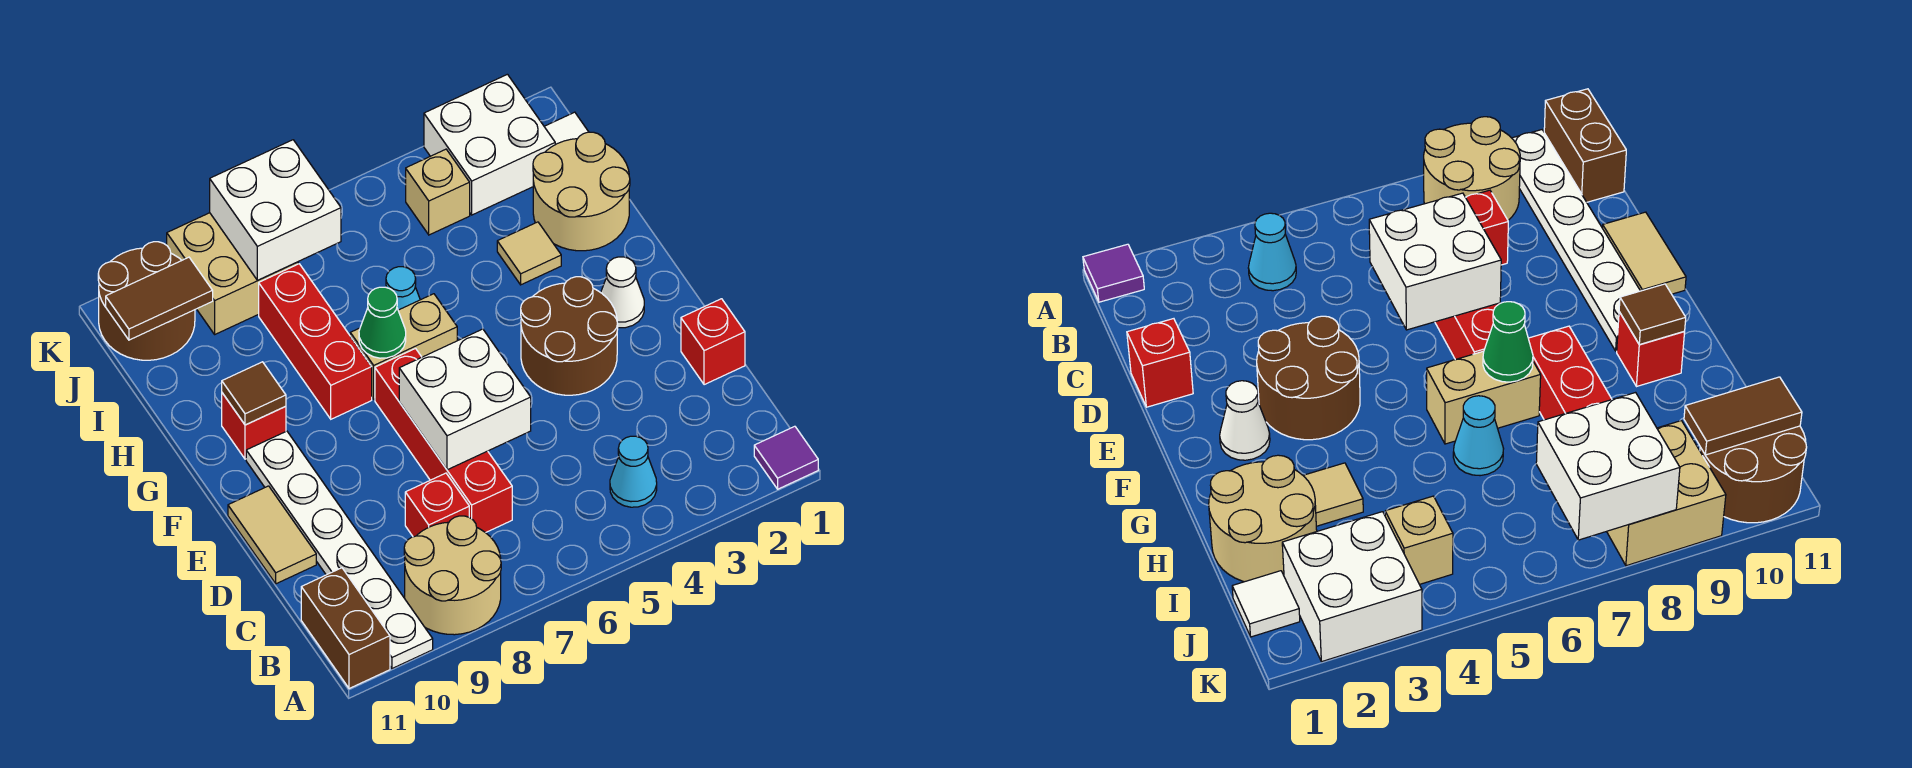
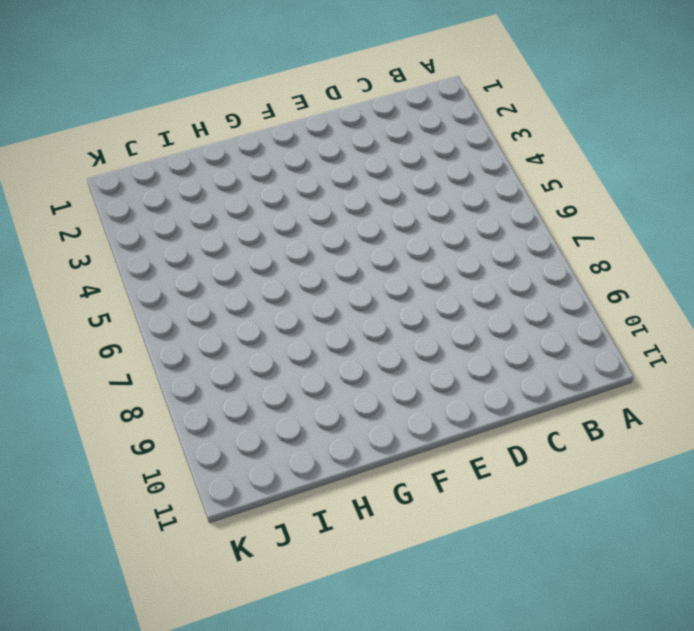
none -> purple 1x1 tile [754,426,818,489]
none -> tan 2x2 round brick [404,516,501,635]
none -> white 1x6 plate [246,431,433,669]

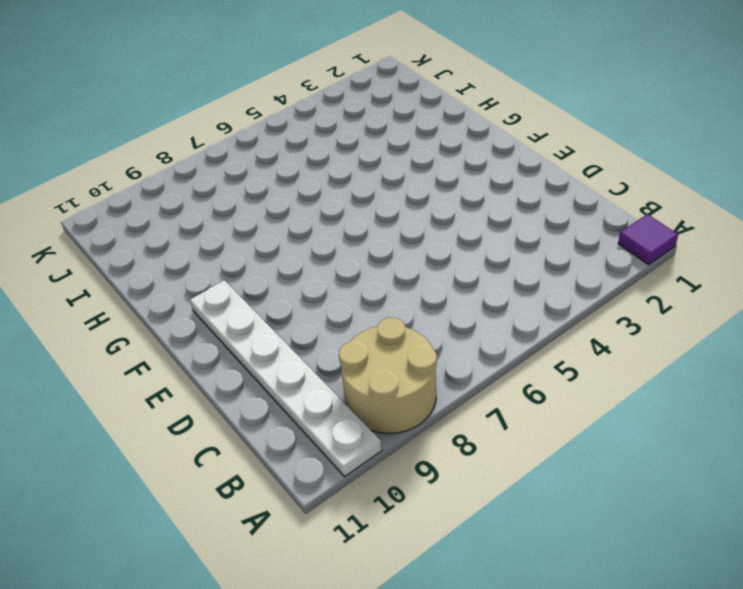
none -> brown 1x2 brick [301,568,390,689]
none -> cyan 1x1 cone [610,436,657,507]
none -> red 1x4 brick [375,349,512,533]

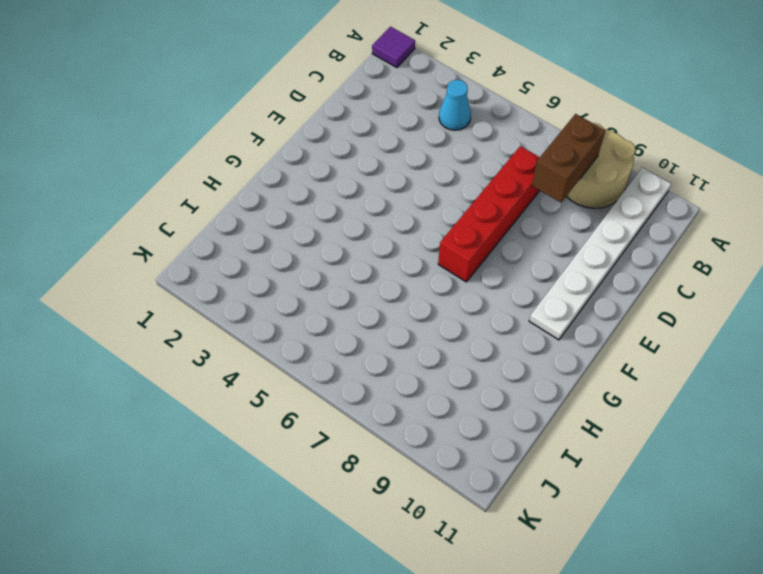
brown 1x2 brick [532,114,605,202] -> brown 1x2 brick moved to [301,568,390,689]
none -> red 1x1 brick [405,473,469,537]
none -> red 1x1 brick [681,299,745,385]
none -> tan 1x2 tile [228,486,316,584]

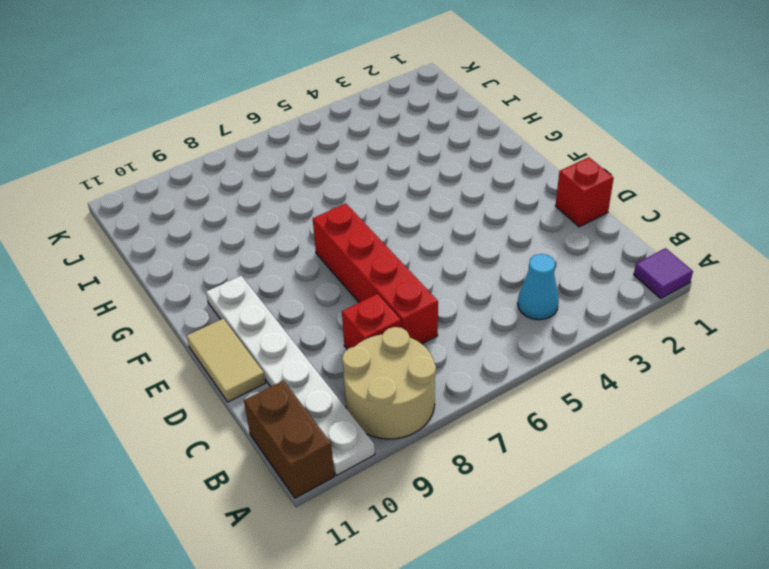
none -> brown 2x2 round brick [521,277,618,395]
none -> white 1x1 cone [601,257,644,328]
none -> tan 1x2 brick [350,294,457,399]

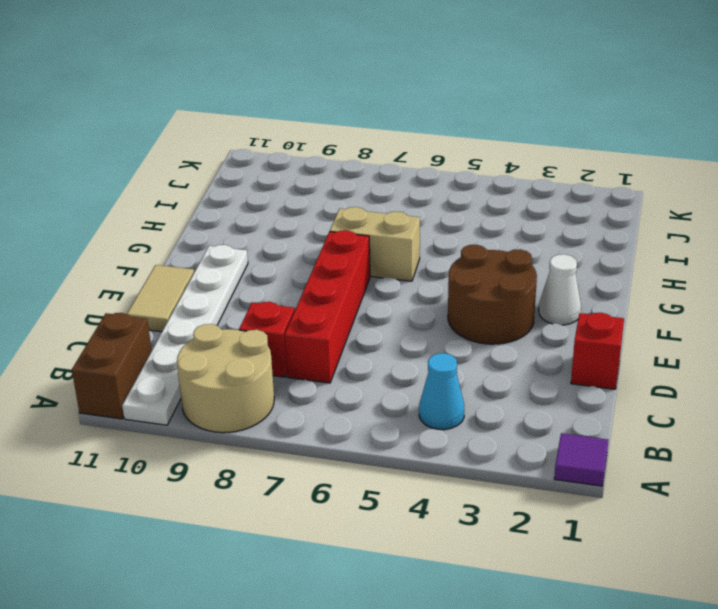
none -> red 1x3 brick [259,264,372,419]
none -> red 1x1 brick [222,393,286,459]
none -> tan 2x2 round brick [533,132,630,251]

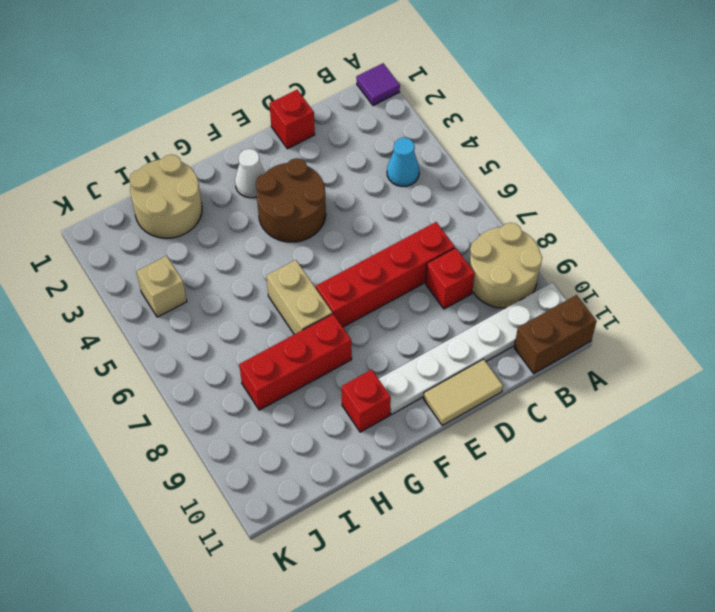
none -> tan 1x1 tile [497,222,561,285]
none -> cyan 1x1 cone [386,267,420,310]
none -> white 1x1 tile [544,112,588,145]

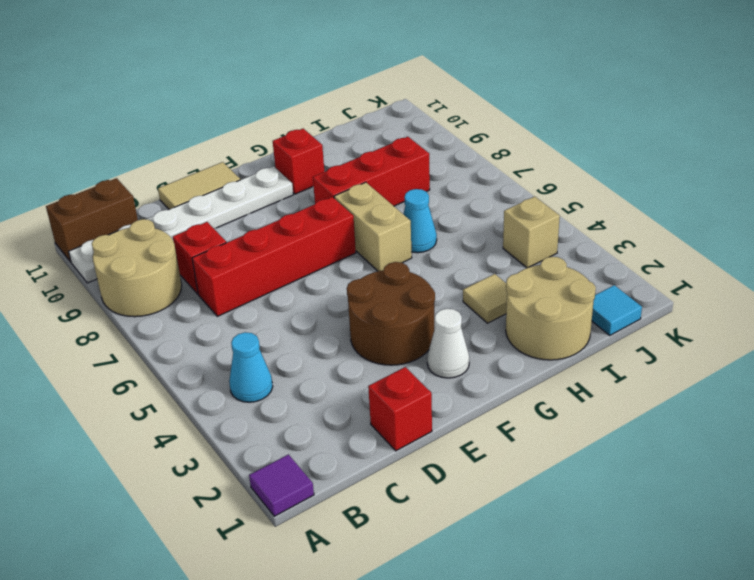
cyan 1x1 tile [592,285,642,335] -> white 1x1 tile [544,112,588,145]
none -> white 2x2 brick [424,74,555,215]
none -> tan 2x2 brick [167,213,298,334]
none -> brown 2x2 round brick [98,242,195,360]

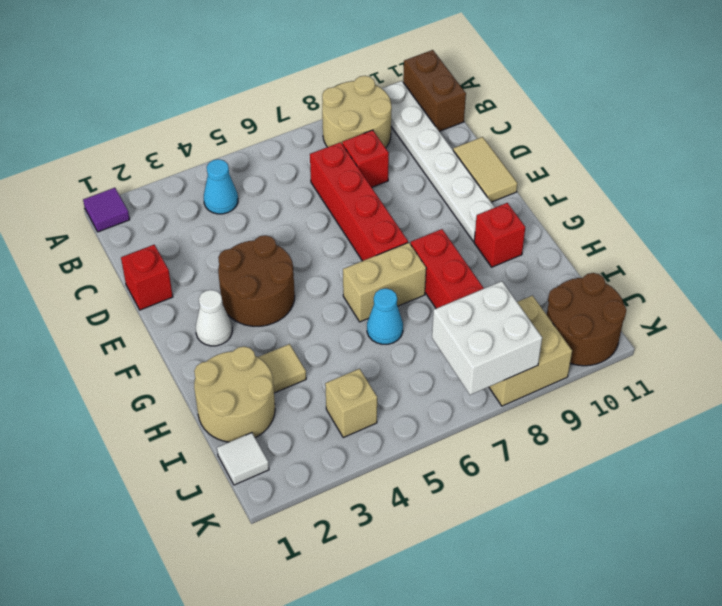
none -> white 2x2 brick [424,74,555,215]
none -> white 2x2 brick [399,329,531,470]
none -> green 1x1 cone [359,287,406,358]

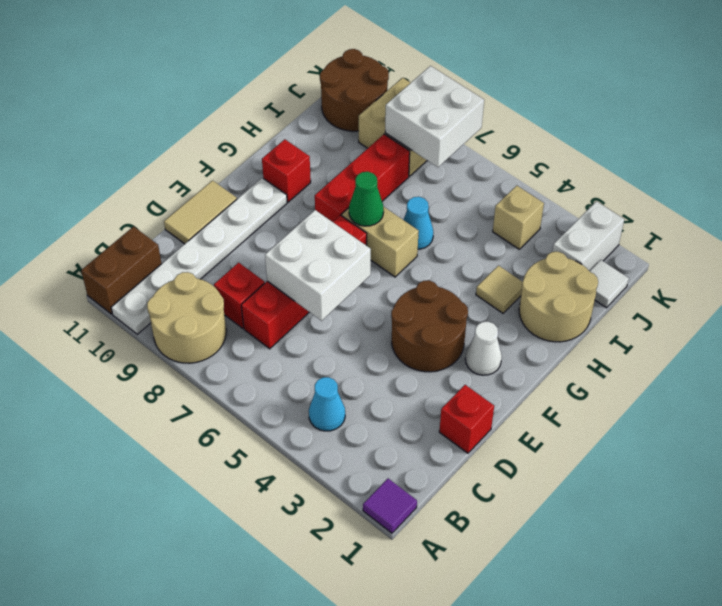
white 1x2 brick [552,201,624,271] -> white 2x2 brick [424,74,555,215]
none -> brown 1x1 tile [222,362,286,425]
none -> brown 1x2 tile [106,257,213,340]

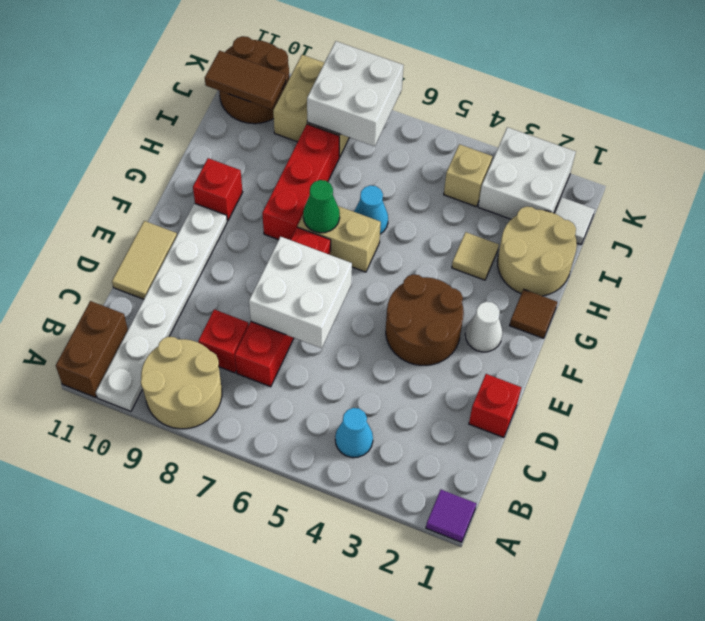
brown 1x1 tile [509,289,557,338] -> brown 1x1 tile moved to [222,362,286,425]

